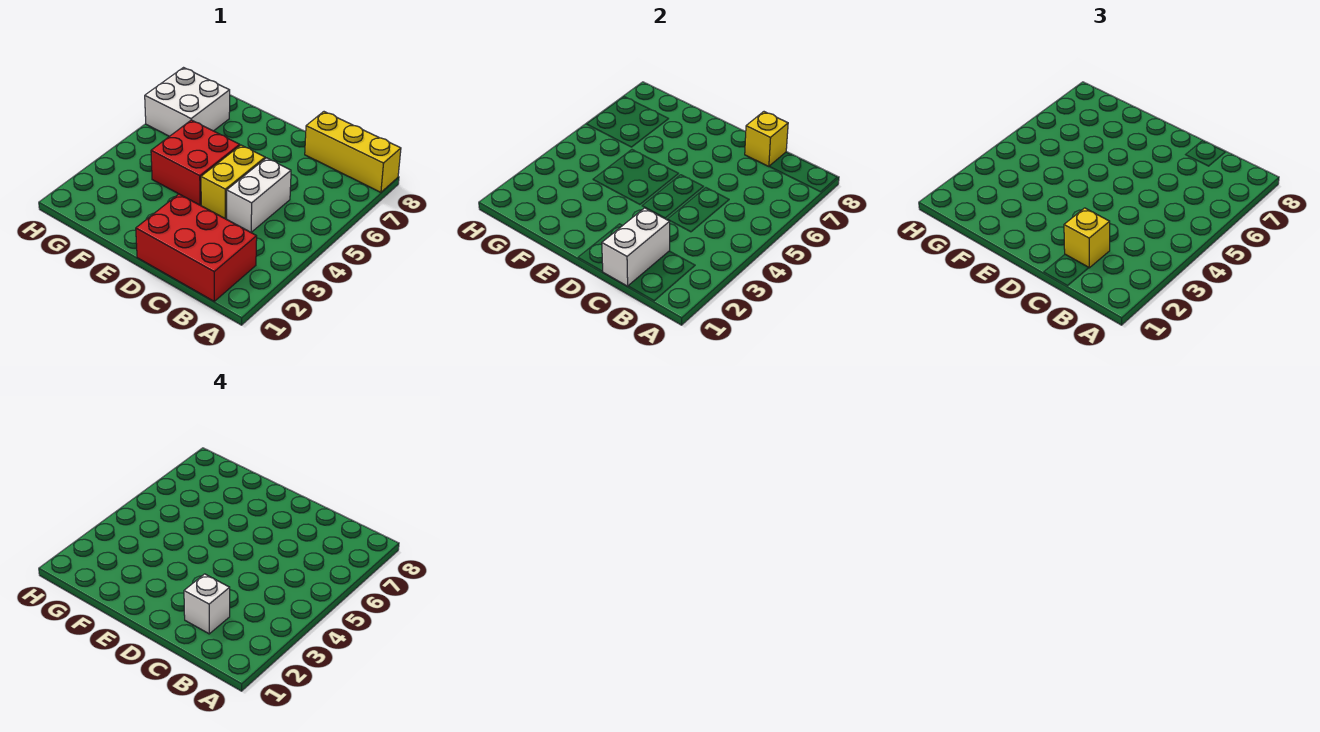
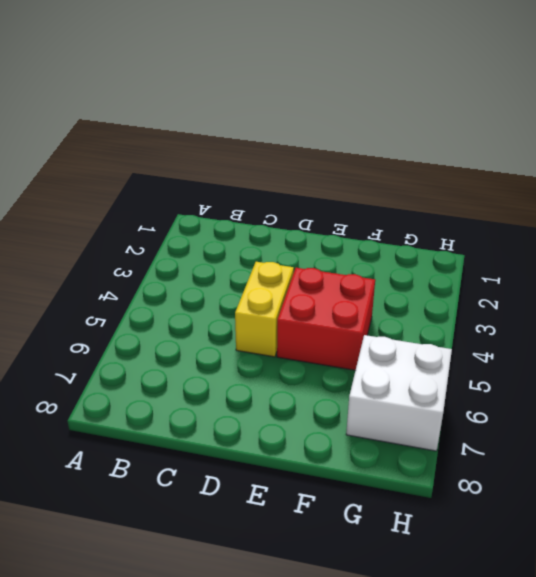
none -> yellow 1x3 brick [305,112,401,192]
none -> red 2x3 brick [136,194,257,301]

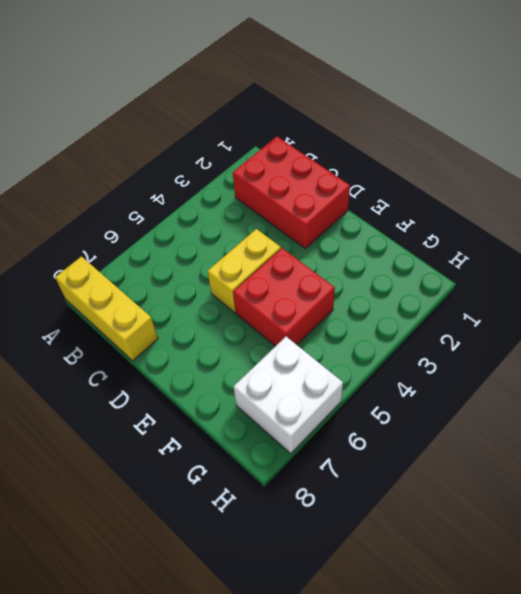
none -> white 1x2 brick [227,158,291,232]
none -> white 1x2 brick [602,208,670,286]

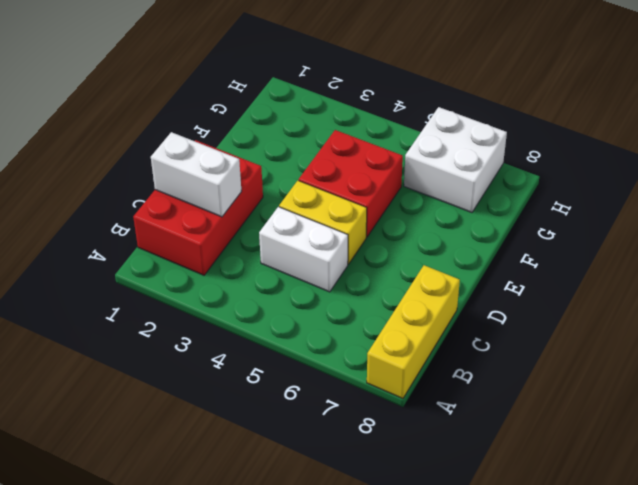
none -> yellow 1x1 brick [745,112,788,167]
none -> yellow 1x1 brick [1064,208,1110,268]

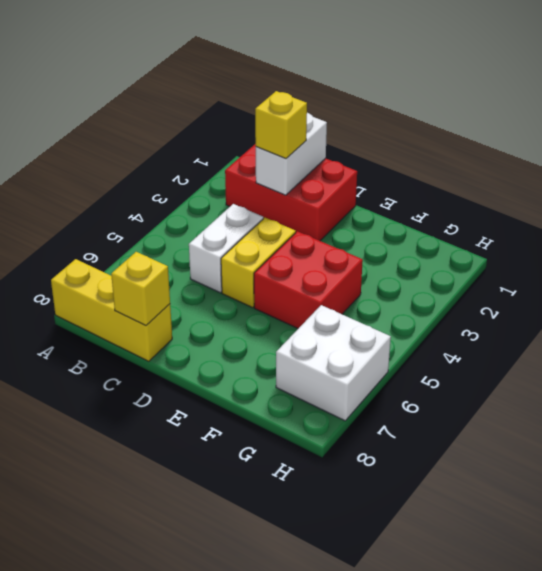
none -> white 1x1 brick [184,574,230,634]

